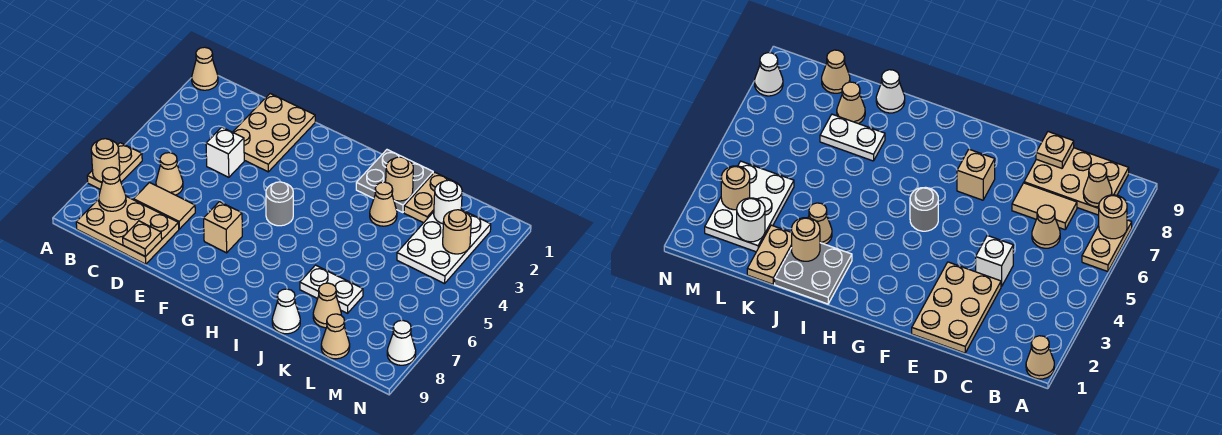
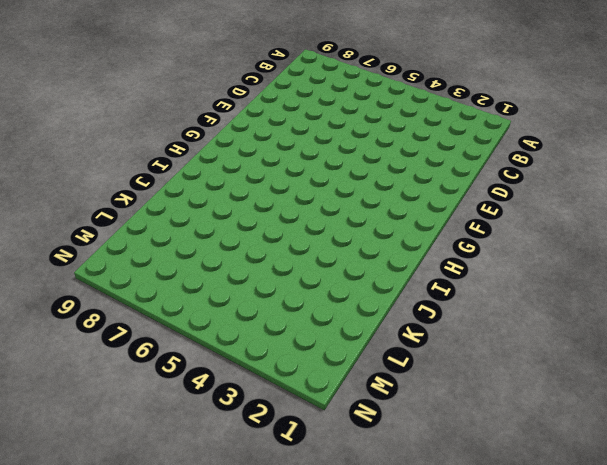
none -> tan 1x1 cone [192,47,218,90]
none -> tan 1x2 plate [87,143,142,189]
none -> tan 2x3 plate [76,196,179,264]

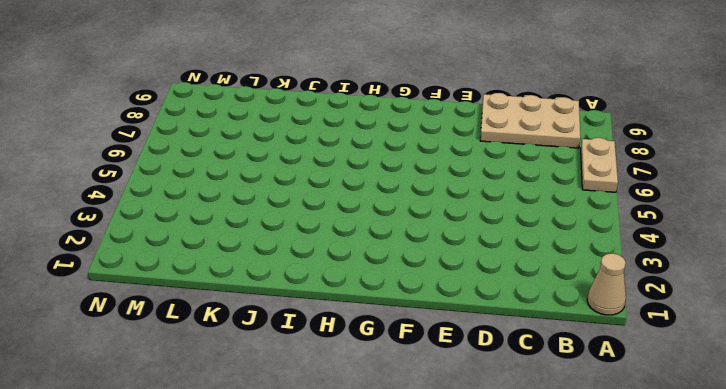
none -> tan 1x1 cone [156,153,183,195]
none -> tan 1x2 tile [134,183,195,229]
none -> tan 2x3 plate [233,94,315,172]

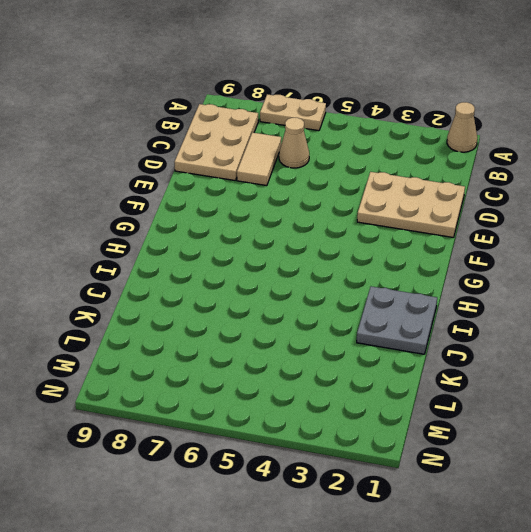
none -> white 1x1 brick [206,127,244,177]
none -> tan 1x1 brick [204,202,242,253]
none -> grey 1x1 round brick [266,182,293,226]

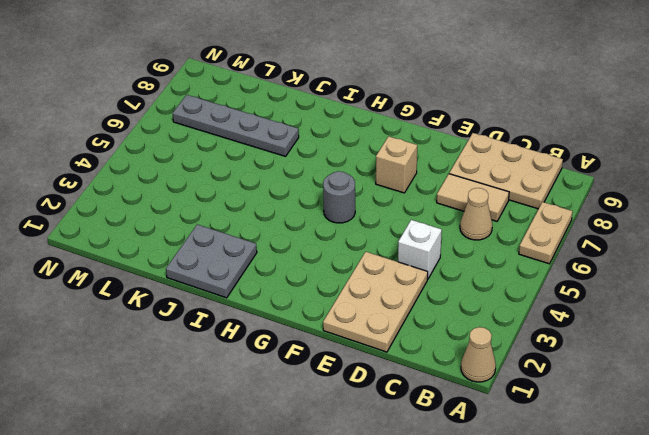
grey 1x4 plate [173,95,299,156] -> white 1x2 plate [300,265,363,313]
none -> tan 1x1 cone [370,182,397,226]
none -> white 1x1 cone [272,289,300,334]
none -> tan 1x2 plate [404,172,454,223]

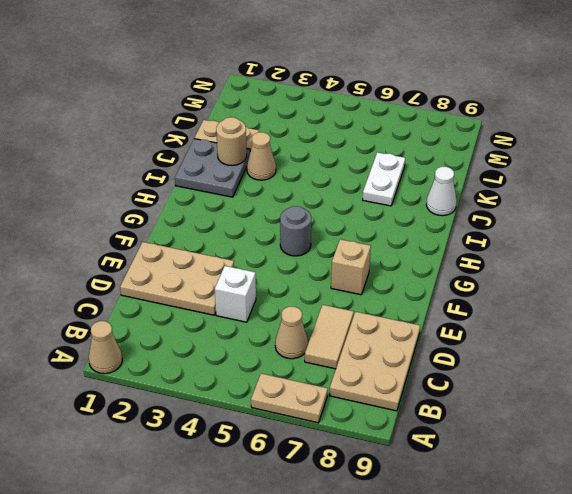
none -> tan 1x1 cone [313,283,341,328]
none -> white 2x3 plate [397,210,491,284]
none -> tan 1x1 cone [321,314,350,359]

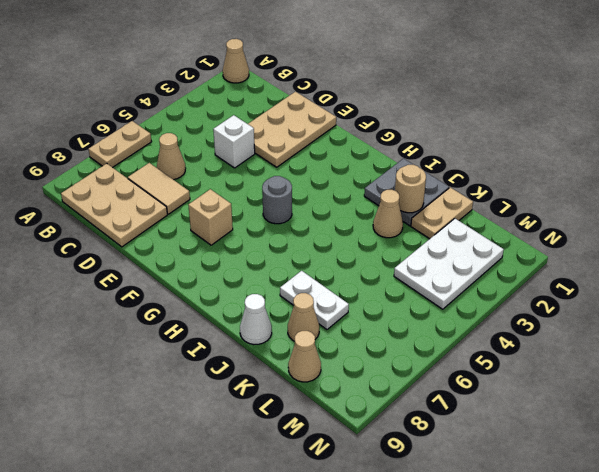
none -> white 1x1 cone [387,320,416,365]
none -> tan 1x1 round brick [91,139,120,182]
none -> tan 1x1 cone [99,167,126,211]

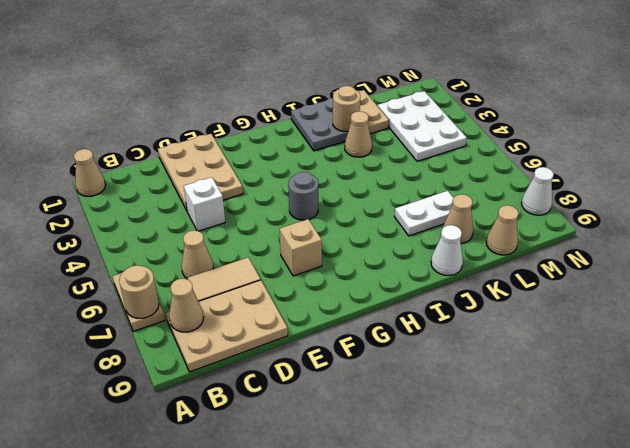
none -> tan 1x1 plate [123,221,162,257]
none -> white 1x1 round brick [434,180,462,224]
none -> tan 1x1 round brick [443,210,471,254]

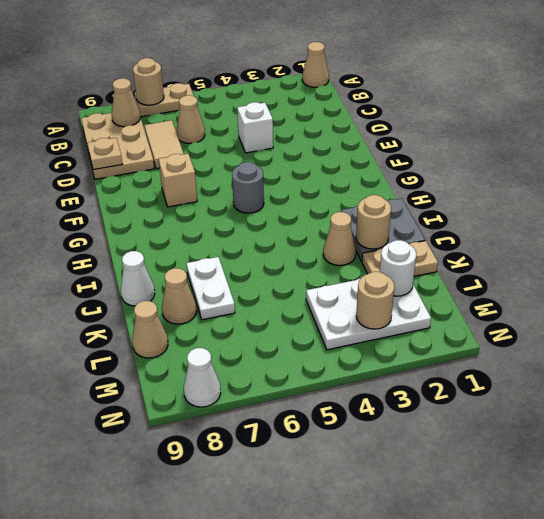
none -> tan 2x3 plate [233,94,315,172]

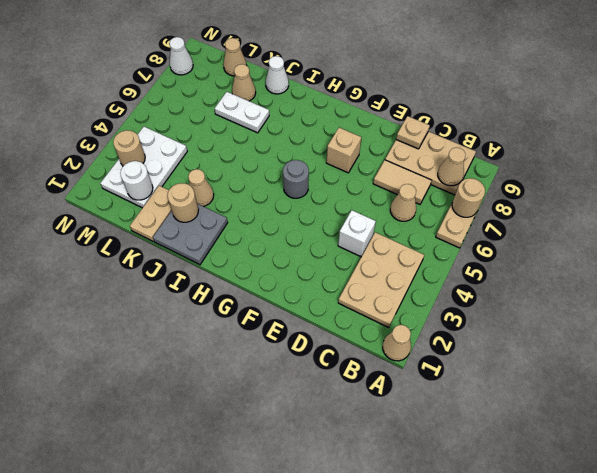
tan 2x3 plate [338,232,424,328] -> tan 2x3 plate moved to [233,94,315,172]

